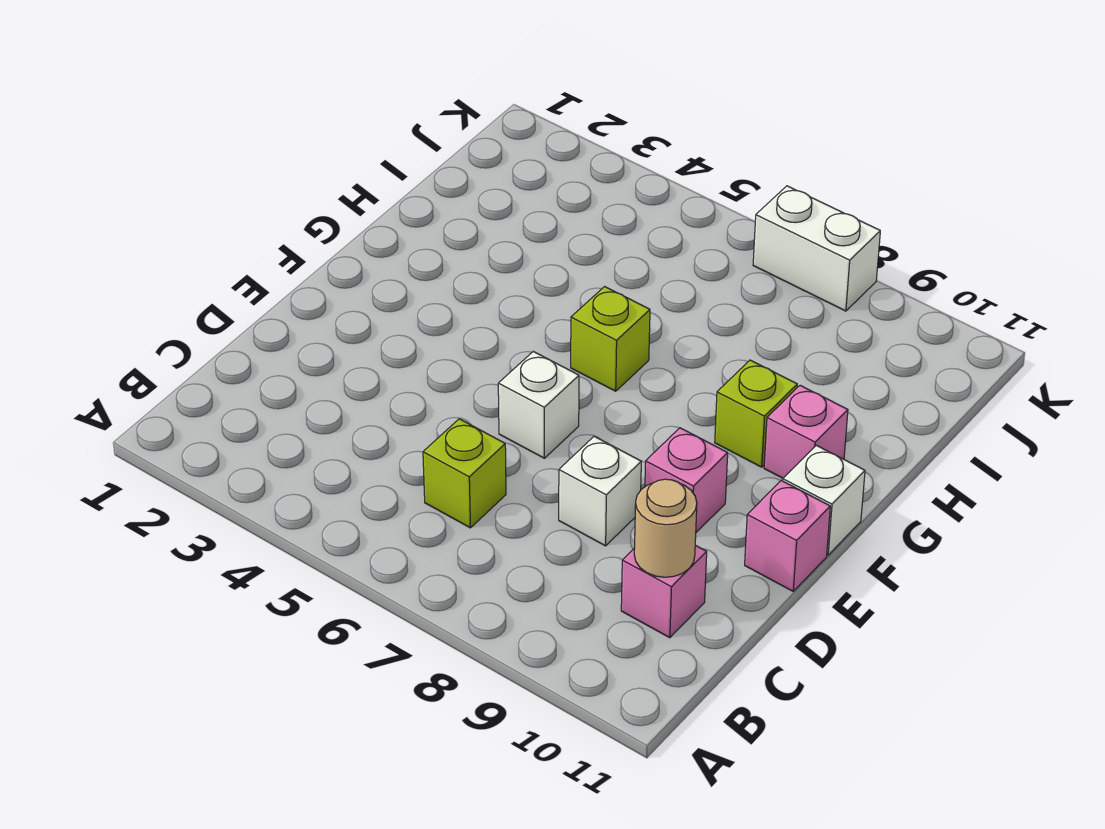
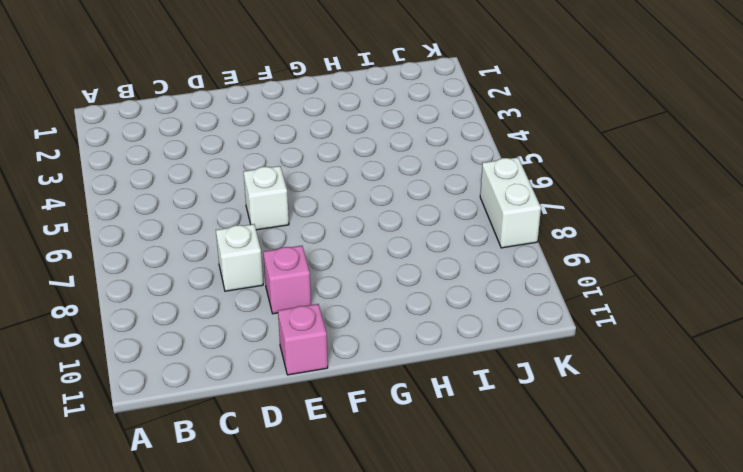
none -> lime 1x1 brick [423,419,506,528]
none -> pink 1x1 brick [621,545,707,638]
none -> white 1x1 brick [783,445,865,555]

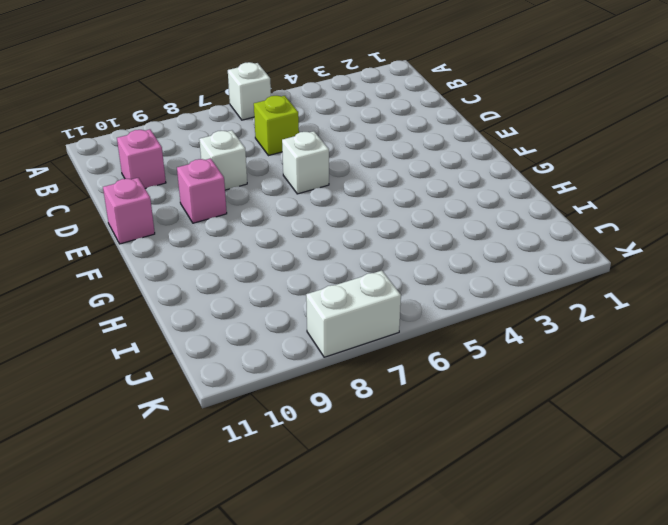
white 1x1 brick [228,62,271,120] -> white 1x1 brick moved to [783,445,865,555]
none -> lime 1x1 brick [571,287,650,391]
none -> lime 1x1 brick [715,360,797,467]
none -> pink 1x1 brick [764,385,848,478]

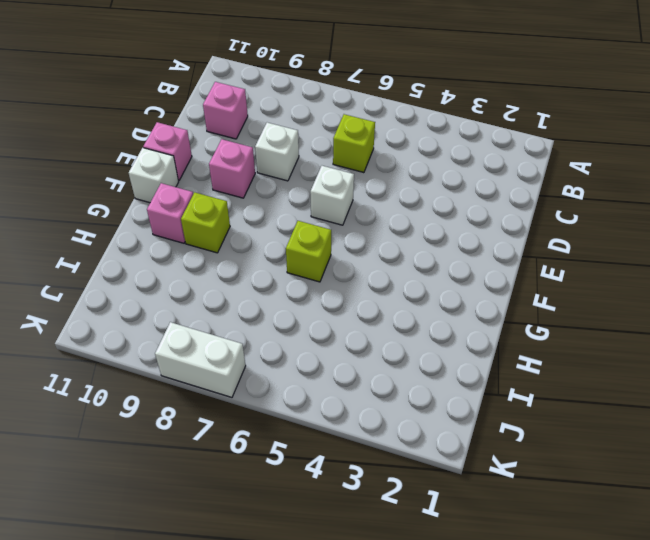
none -> tan 1x1 round brick [634,479,697,577]

